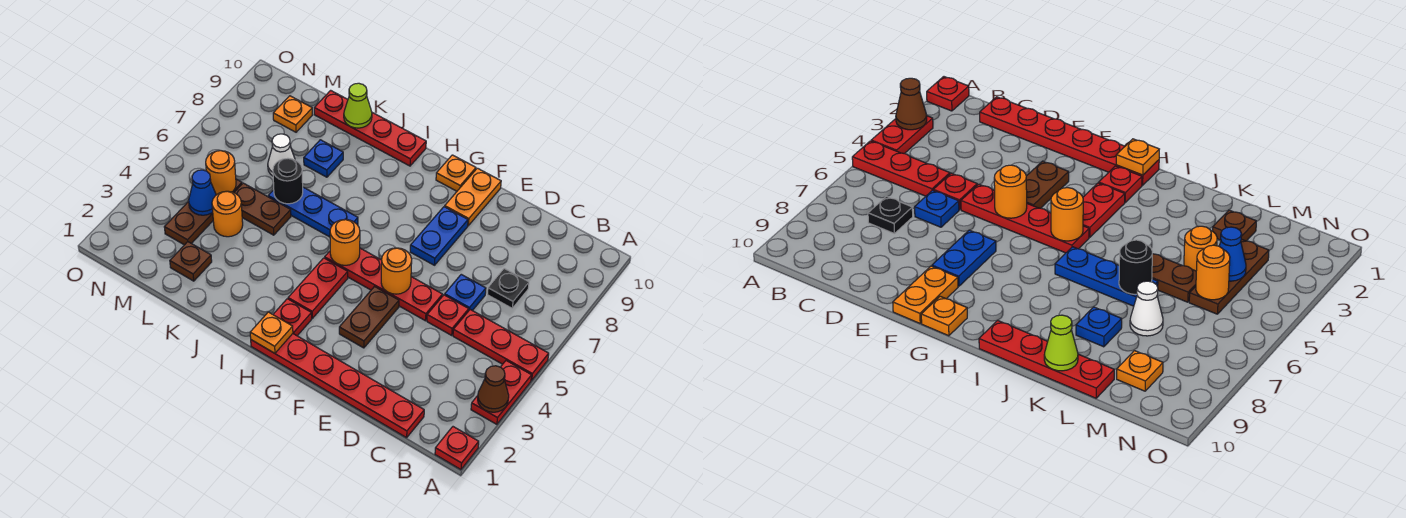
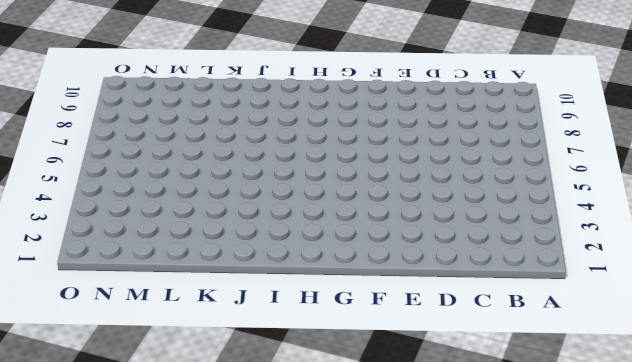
none -> red 1x1 plate [435,427,479,470]
none -> red 1x2 plate [471,361,532,424]
none -> red 1x3 plate [453,310,549,380]
none -> red 1x6 plate [251,334,424,438]

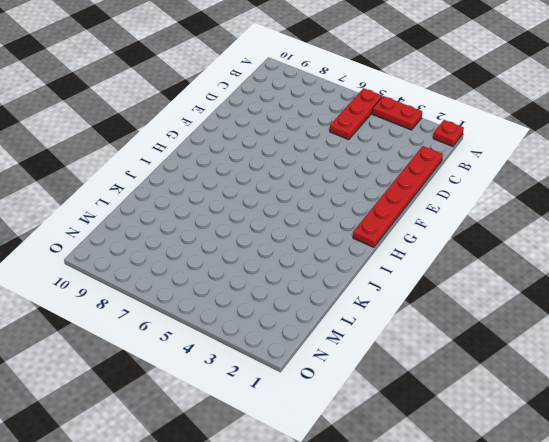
none -> black 1x1 plate [487,268,529,308]
none -> red 1x1 plate [427,295,469,335]
none -> blue 1x1 plate [445,274,486,311]
none -> red 1x4 plate [325,248,443,321]

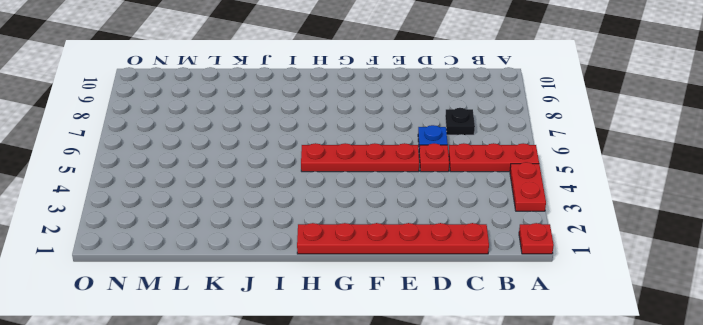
none -> brown 1x2 plate [339,287,399,348]
none -> blue 1x2 plate [410,207,468,265]
none -> orange 1x2 plate [445,168,501,226]
none -> orange 1x1 plate [436,155,476,191]

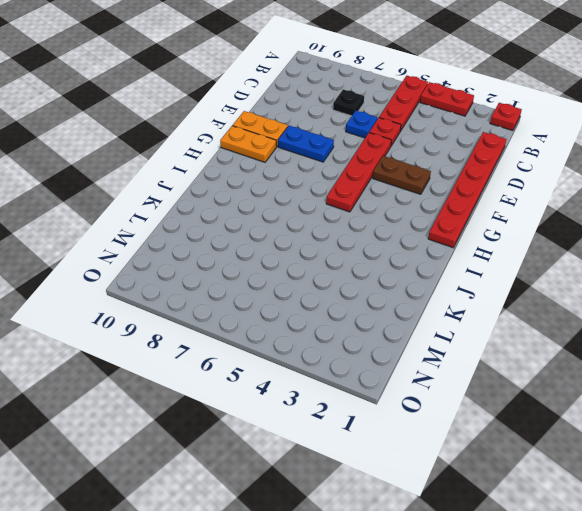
orange 1x2 plate [220,126,276,162] -> orange 1x1 plate [436,155,476,191]
none -> red 1x1 plate [273,299,312,336]
none -> red 1x2 plate [288,258,348,318]
none -> blue 1x3 plate [268,187,358,237]
none -> red 1x4 plate [314,90,426,166]

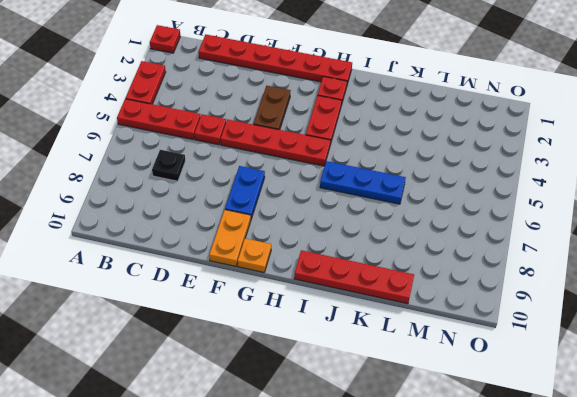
none -> blue 1x1 plate [445,274,486,311]
none -> brown 1x2 plate [234,183,291,235]
none -> blue 1x1 plate [304,140,343,177]
none -> brown 1x1 plate [170,242,212,281]

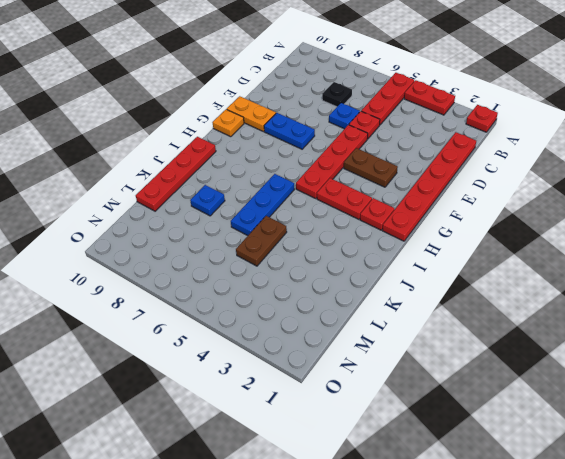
none -> brown 1x1 plate [170,242,212,281]
none -> orange 1x1 round brick [212,191,243,237]
none -> white 1x1 cone [268,134,295,176]
none -> brown 1x3 plate [164,179,242,245]

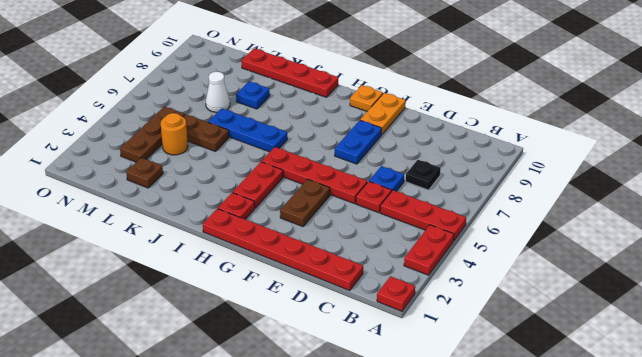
none -> orange 1x1 plate [273,96,312,132]
none -> brown 1x1 cone [478,366,509,412]
none -> orange 1x1 round brick [381,248,412,294]
none -> orange 1x1 plate [250,312,293,353]

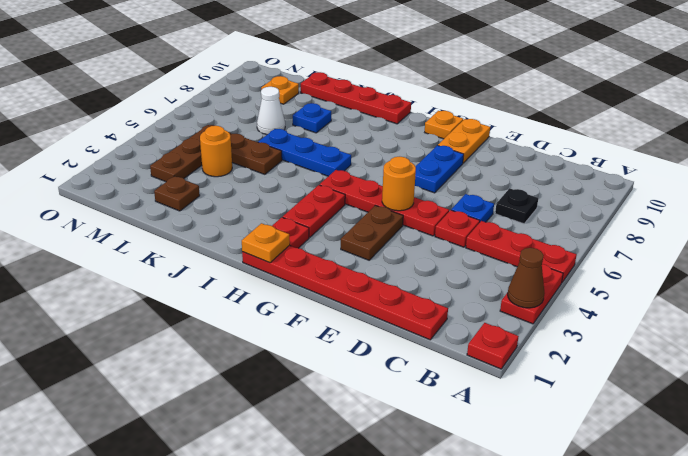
none -> orange 1x1 round brick [330,219,360,265]
none -> black 1x1 round brick [273,158,303,204]
none -> lime 1x1 cone [344,83,372,128]
none -> blue 1x1 cone [189,170,216,215]

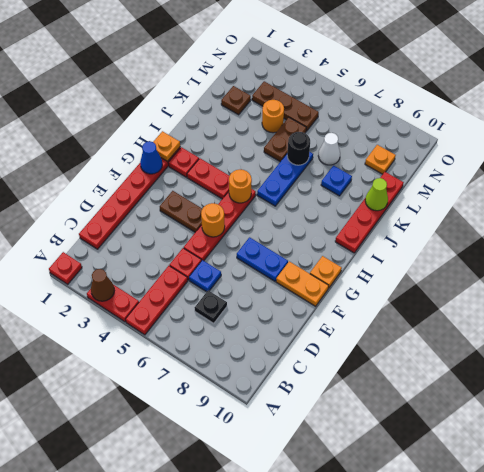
blue 1x1 cone [140,141,162,174] -> blue 1x1 cone moved to [189,170,216,215]
none -> orange 1x1 round brick [206,151,236,195]

